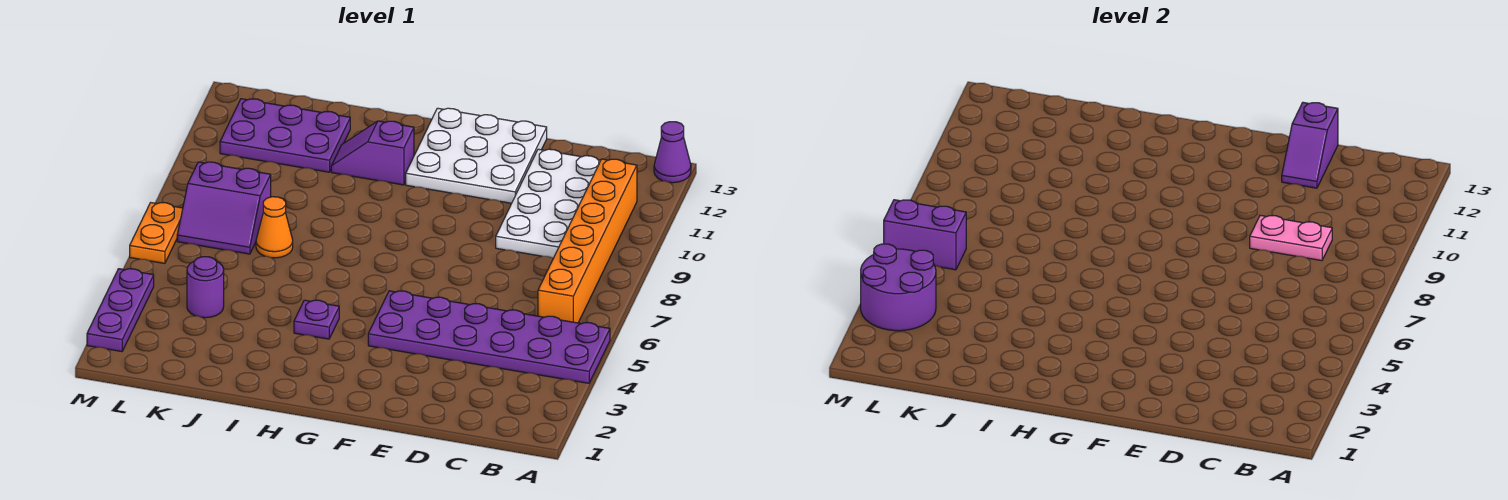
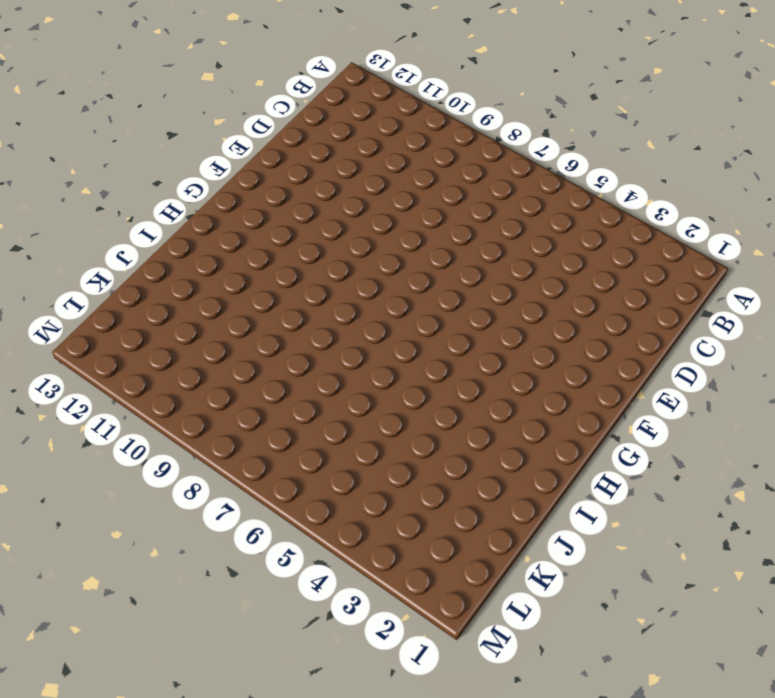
none -> purple 2x6 plate [368,291,610,383]
none -> purple 1x1 cone [654,122,691,183]
none -> orange 1x6 brick [538,159,637,323]

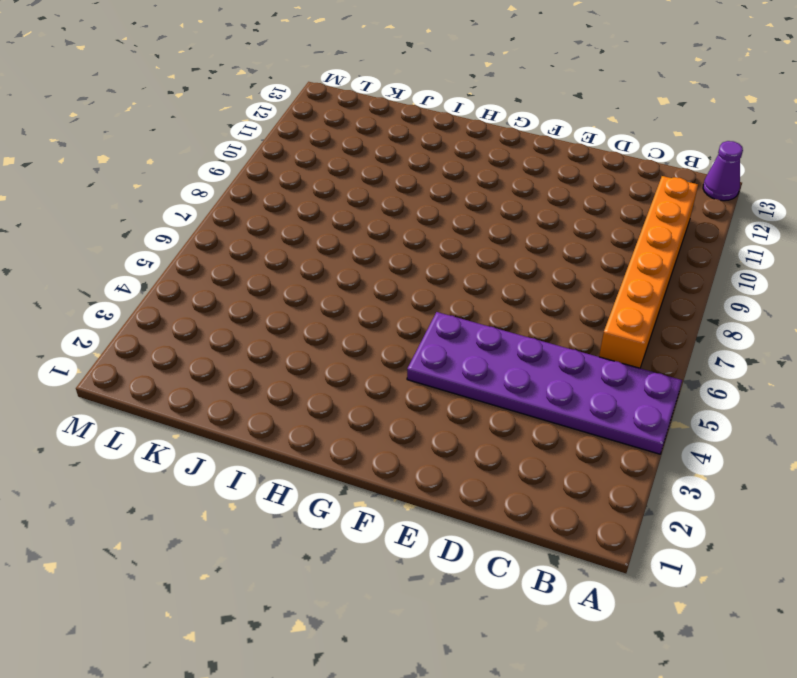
none -> white 2x4 plate [496,149,601,258]
none -> white 3x3 plate [406,108,547,203]
none -> purple 1x1 plate [294,300,339,339]

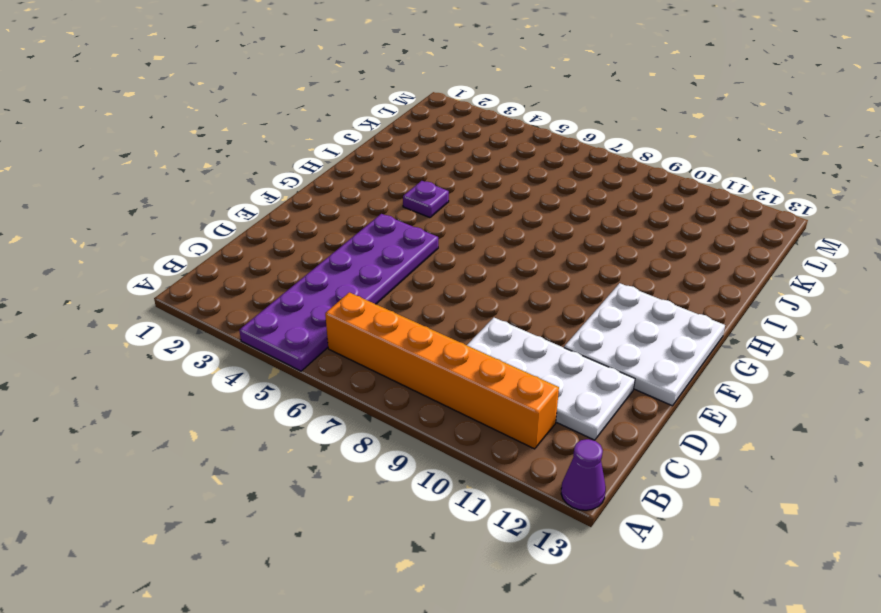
none -> purple 1x2 slope [331,121,414,185]
none -> orange 1x1 cone [256,197,293,258]
none -> purple 2x3 plate [220,99,350,172]

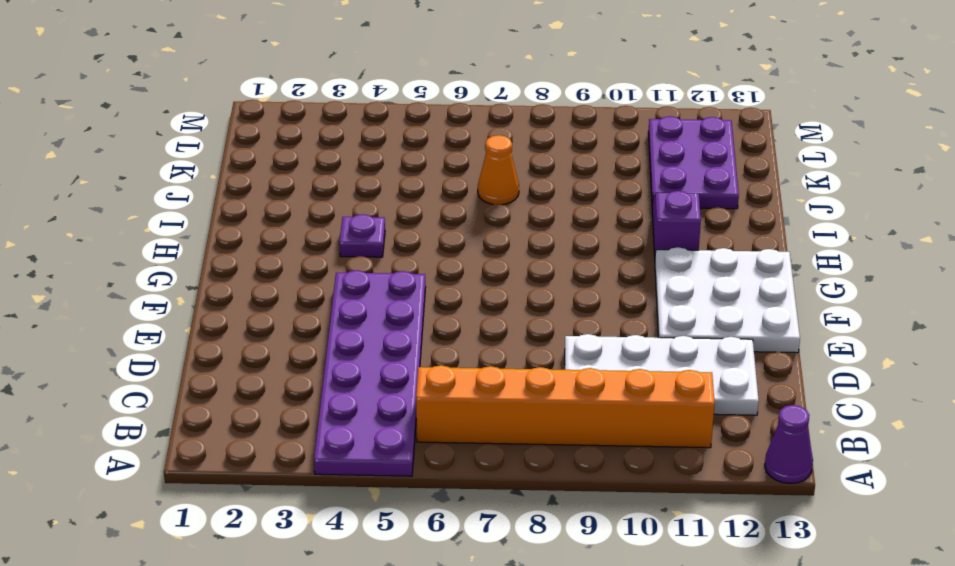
none -> purple 1x1 round brick [187,257,224,318]
none -> purple 2x2 slope [177,162,271,254]
none -> purple 1x3 plate [87,269,154,352]

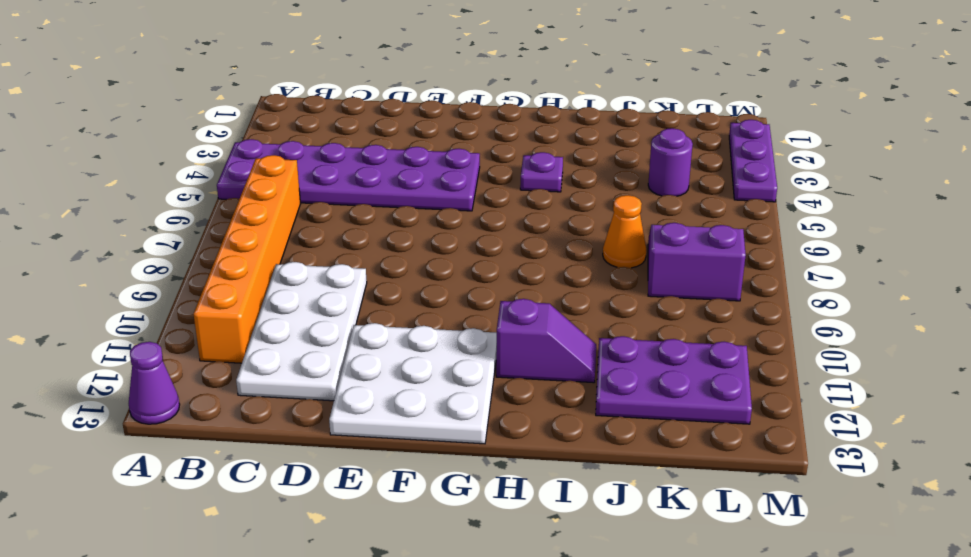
none -> orange 1x2 plate [130,203,183,263]
none -> pink 1x2 plate [1250,215,1332,261]
none -> purple 1x2 slope [1282,102,1338,188]

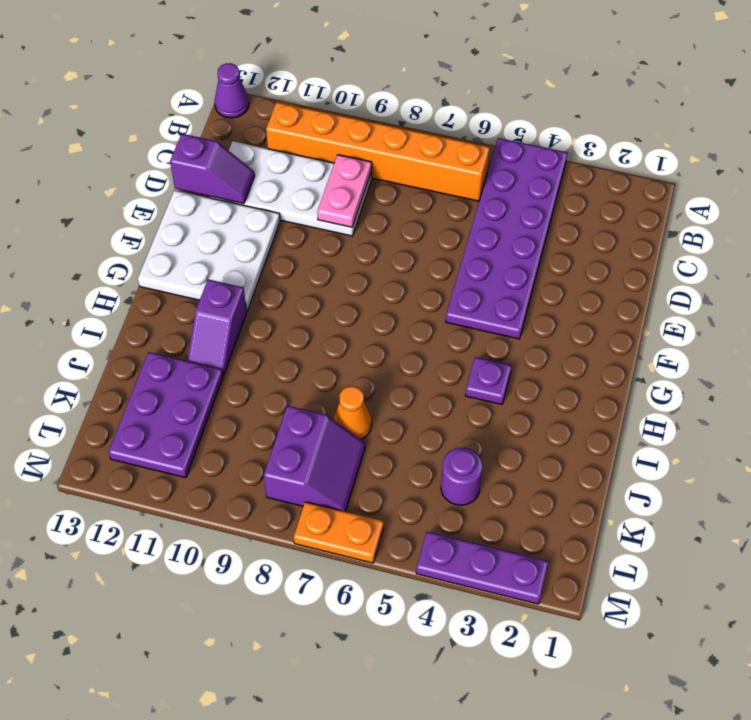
none -> purple 2x2 round brick [861,244,936,331]
none -> purple 1x2 brick [884,200,966,270]

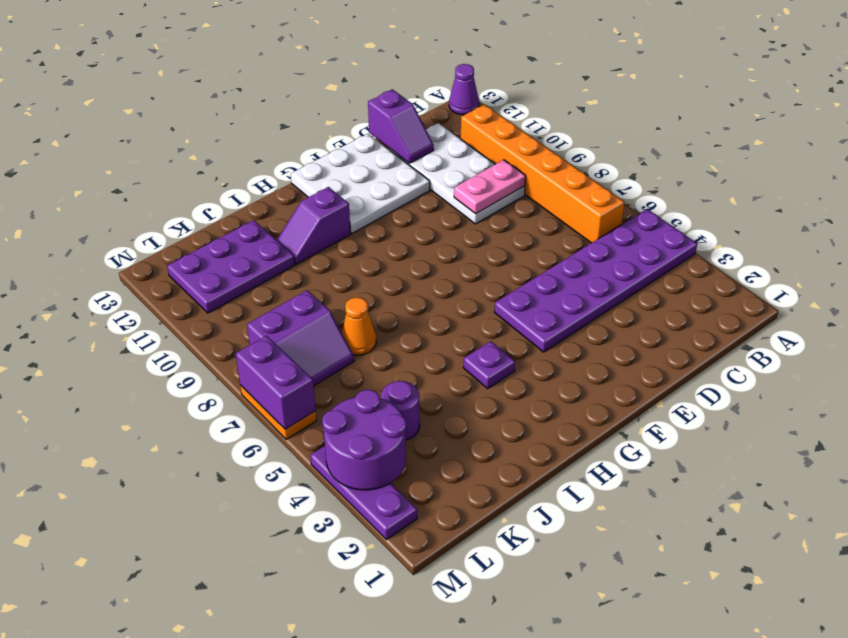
purple 1x2 brick [236,336,316,429] -> purple 1x2 brick turned to [884,200,966,270]

